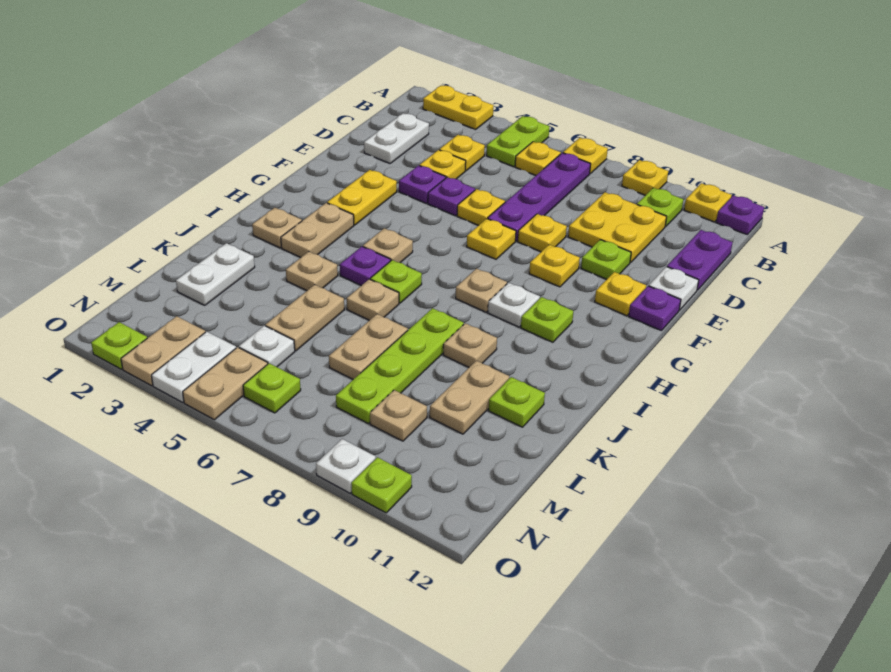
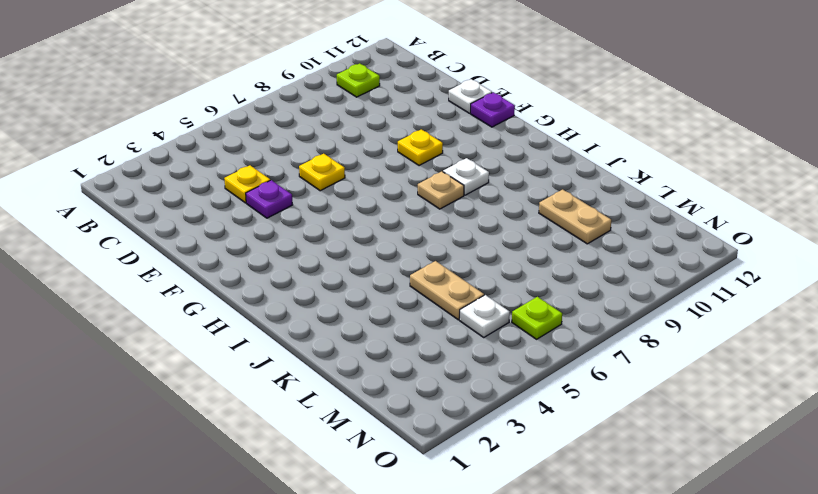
none -> yellow 1x2 plate [423,86,494,129]
none -> lime 1x2 plate [487,116,549,167]
none -> yellow 1x1 plate [563,138,608,174]
none -> yellow 1x1 plate [622,160,668,195]

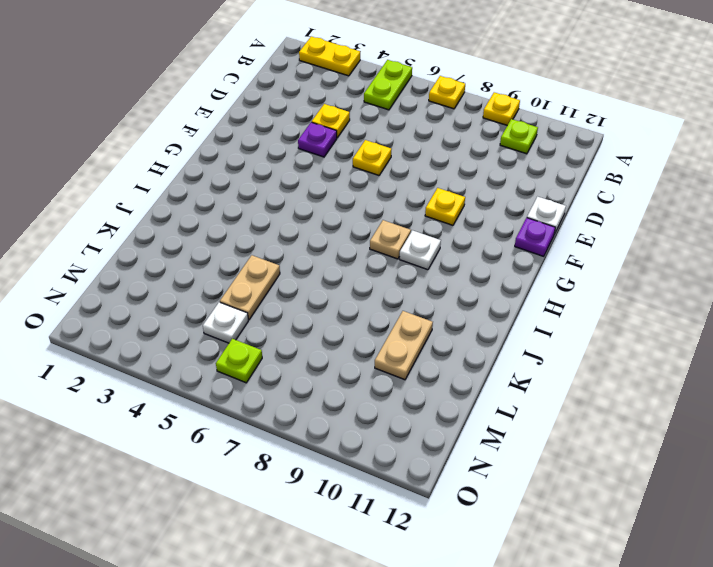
none -> yellow 1x1 plate [684,183,732,222]
none -> purple 1x1 plate [716,195,764,234]
none -> yellow 1x1 plate [515,142,561,175]
none -> purple 1x4 plate [488,153,590,241]

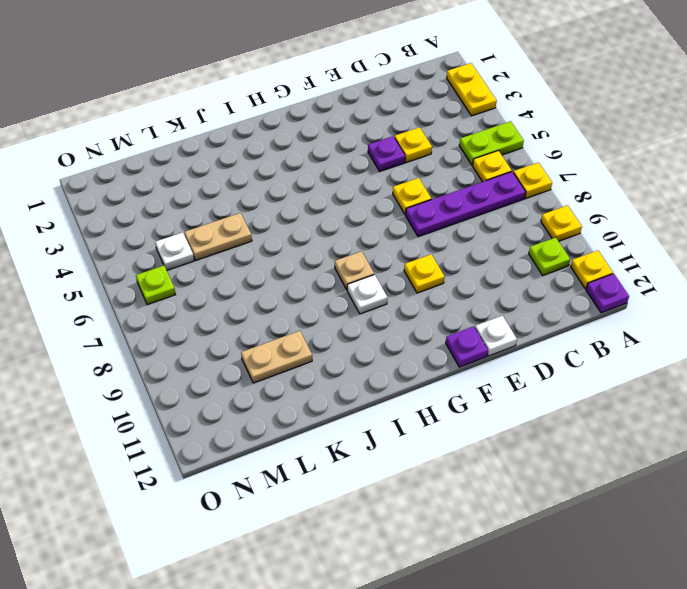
none -> white 1x2 plate [364,113,429,163]
none -> yellow 1x1 plate [439,135,485,171]
none -> yellow 2x2 plate [568,192,666,263]
none -> purple 1x2 plate [667,230,733,290]

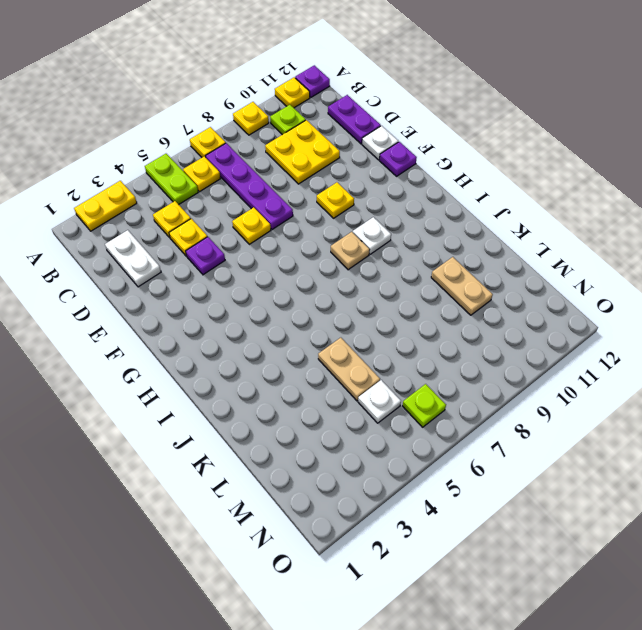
none -> purple 1x1 plate [428,177,475,216]
none -> yellow 1x1 plate [518,214,567,252]
none -> lime 1x1 plate [581,240,631,279]
none -> yellow 1x2 plate [327,170,397,225]

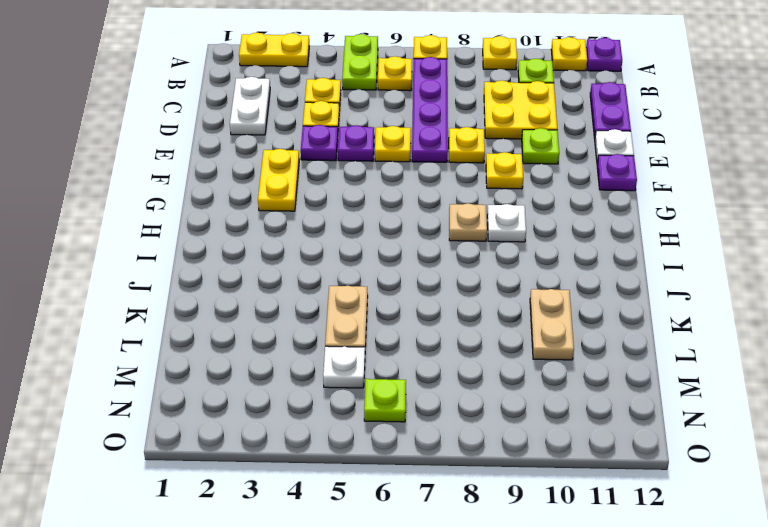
none -> yellow 1x1 plate [467,219,516,259]
none -> yellow 1x1 plate [595,272,646,316]
none -> tan 1x2 plate [281,203,354,257]
none -> tan 1x1 plate [363,228,413,263]

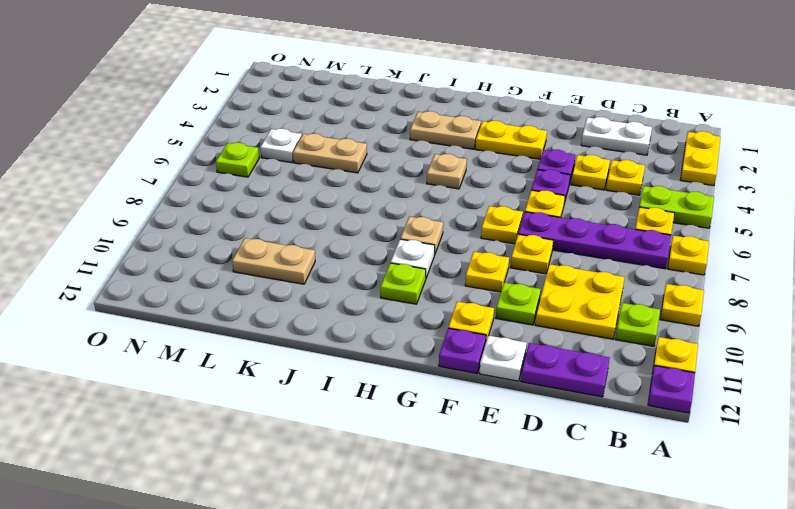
none -> tan 1x1 plate [252,208,302,248]
none -> purple 1x1 plate [340,247,391,286]
none -> lime 1x1 plate [370,260,422,303]
none -> tan 1x1 plate [286,252,338,291]

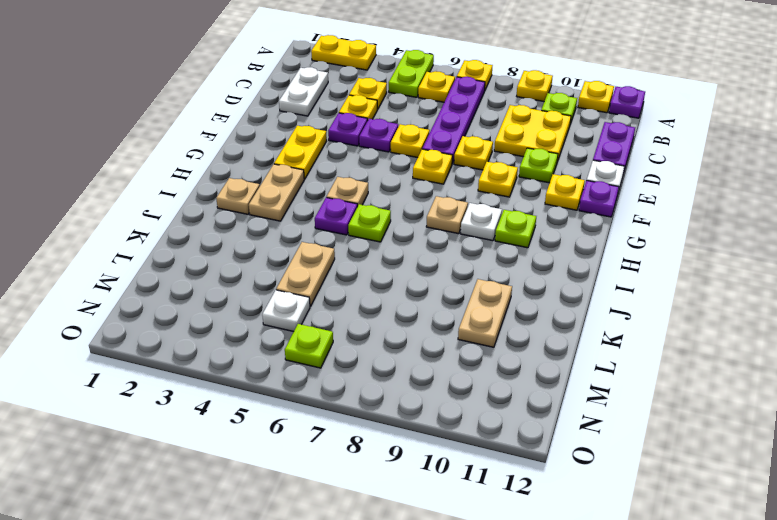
none -> tan 1x1 plate [286,252,338,291]
none -> tan 1x1 plate [347,279,399,320]
none -> lime 1x4 plate [336,308,464,423]
none -> tan 1x1 plate [443,323,497,367]

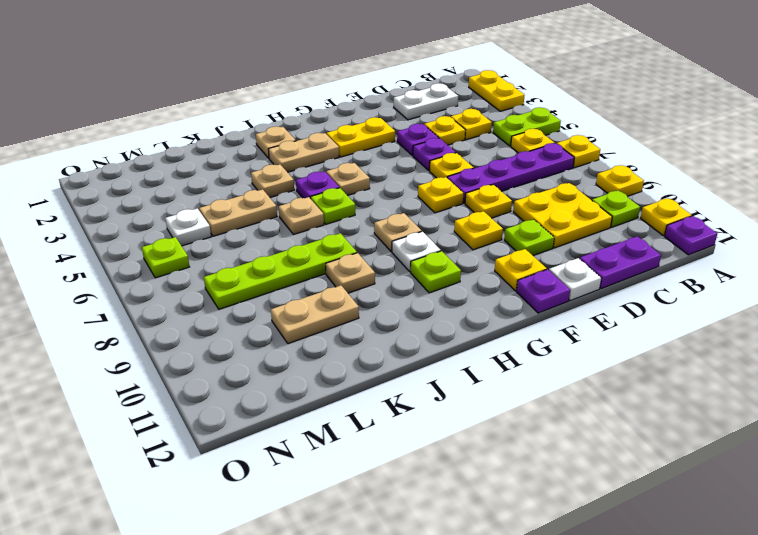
none -> white 1x2 plate [176,243,255,305]
none -> tan 1x2 plate [329,314,408,379]
none -> lime 1x1 plate [489,377,545,427]
none -> tan 1x1 plate [370,390,427,441]

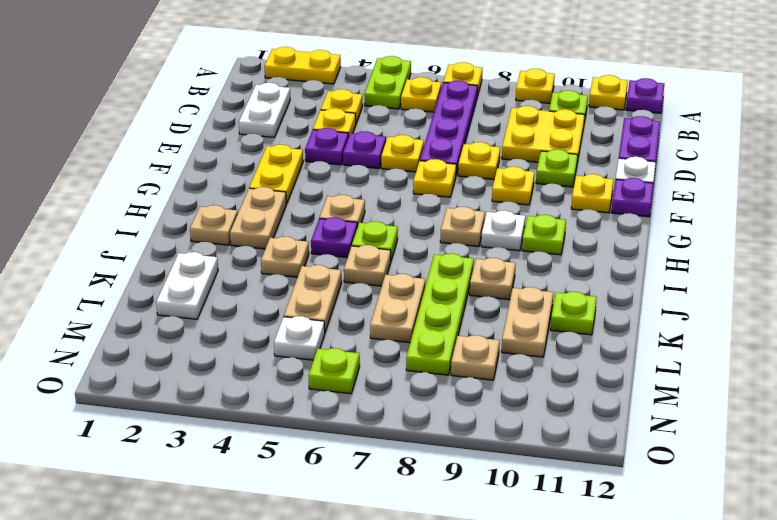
none -> tan 1x2 plate [121,316,205,386]
none -> white 1x2 plate [151,332,236,402]
none -> tan 1x2 plate [183,347,268,420]
none -> lime 1x1 plate [91,322,147,369]

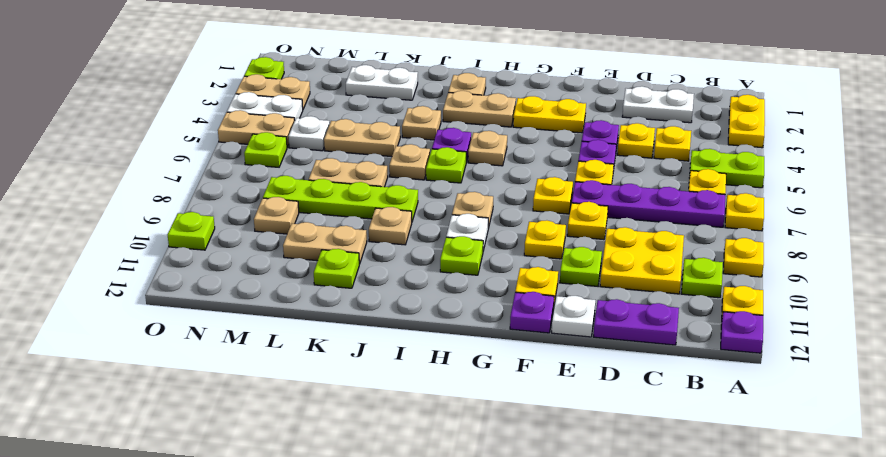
none -> white 1x1 plate [316,439,376,493]

